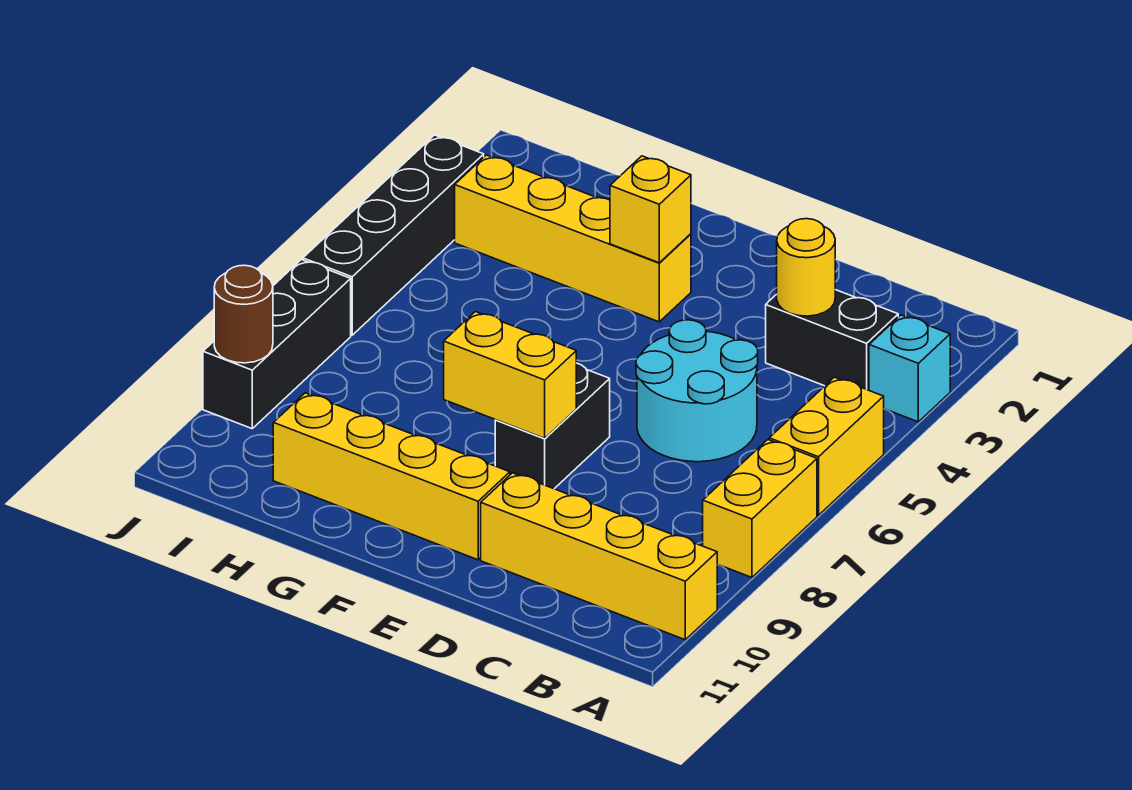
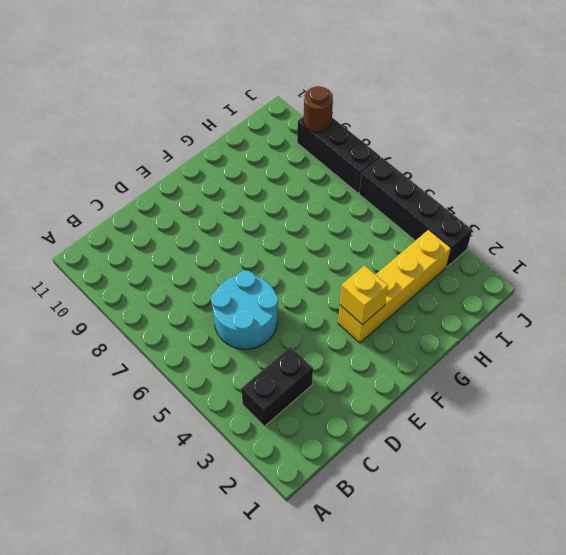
none -> cyan 1x1 brick [869,315,950,422]
none -> yellow 1x2 brick [769,377,884,515]
none -> yellow 1x2 brick [703,440,817,577]

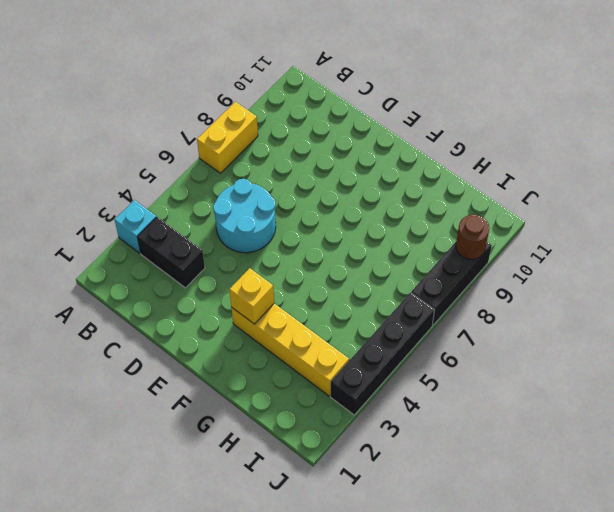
none -> yellow 1x2 brick [769,377,884,515]
none -> yellow 1x4 brick [481,473,718,640]
none -> black 1x2 brick [495,363,610,489]

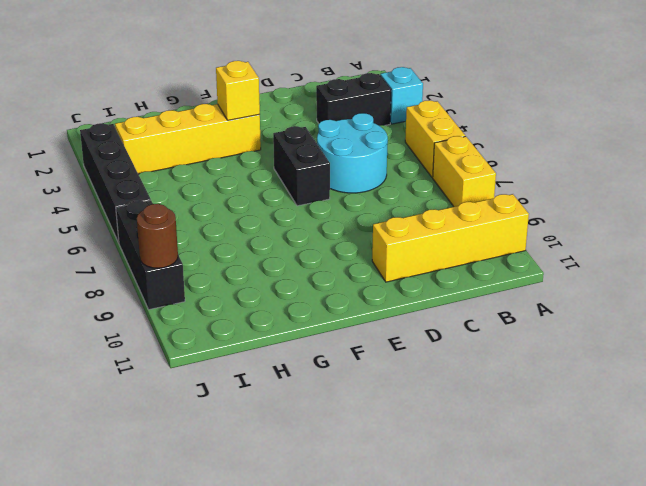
black 1x2 brick [273,126,330,206] -> black 1x2 brick moved to [495,363,610,489]
none -> yellow 1x4 brick [273,393,510,560]
none -> yellow 1x1 round brick [777,219,835,316]
none -> yellow 1x2 brick [444,312,576,438]

